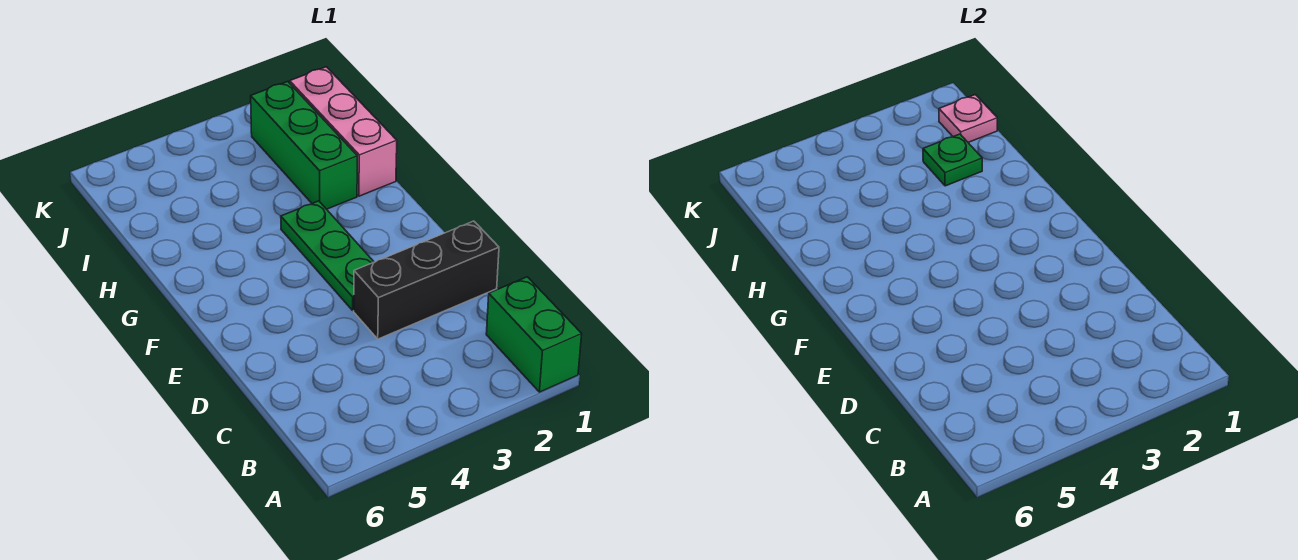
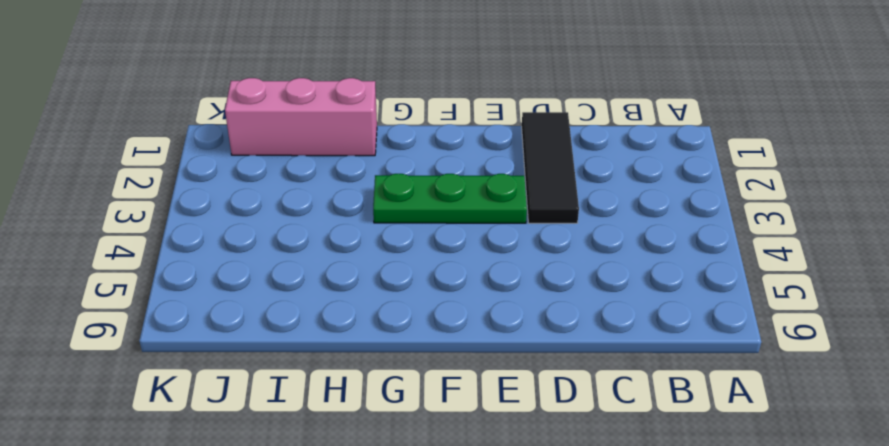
black 1x3 tile [522,112,579,223] -> black 1x3 brick [354,221,499,339]
none -> green 1x2 brick [486,277,582,392]
none -> green 1x3 brick [251,82,357,209]

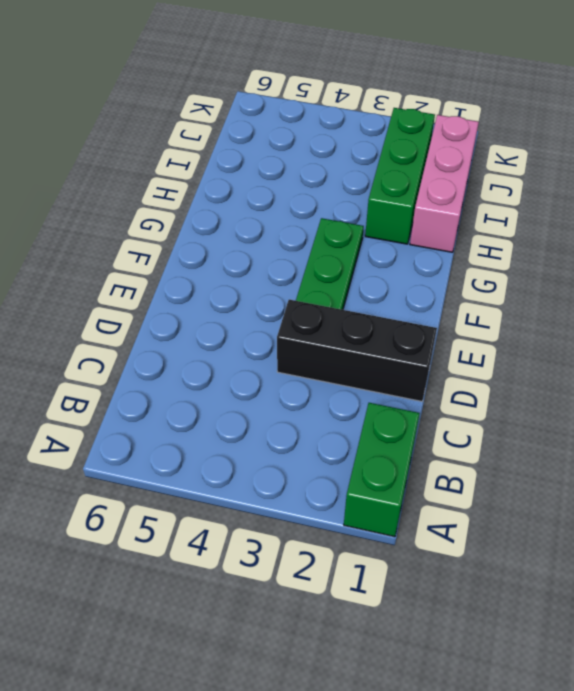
none -> green 1x1 plate [923,134,982,186]
none -> pink 1x1 plate [939,95,997,142]

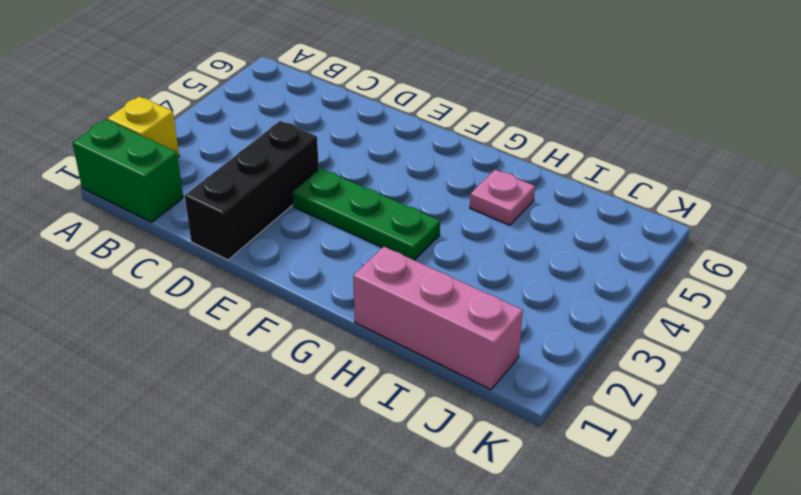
yellow 1x1 brick [107,97,179,157] -> none
pink 1x1 plate [470,170,535,225] -> pink 1x1 plate moved to [939,95,997,142]
none -> green 1x3 brick [251,82,357,209]
none -> green 1x1 plate [923,134,982,186]

